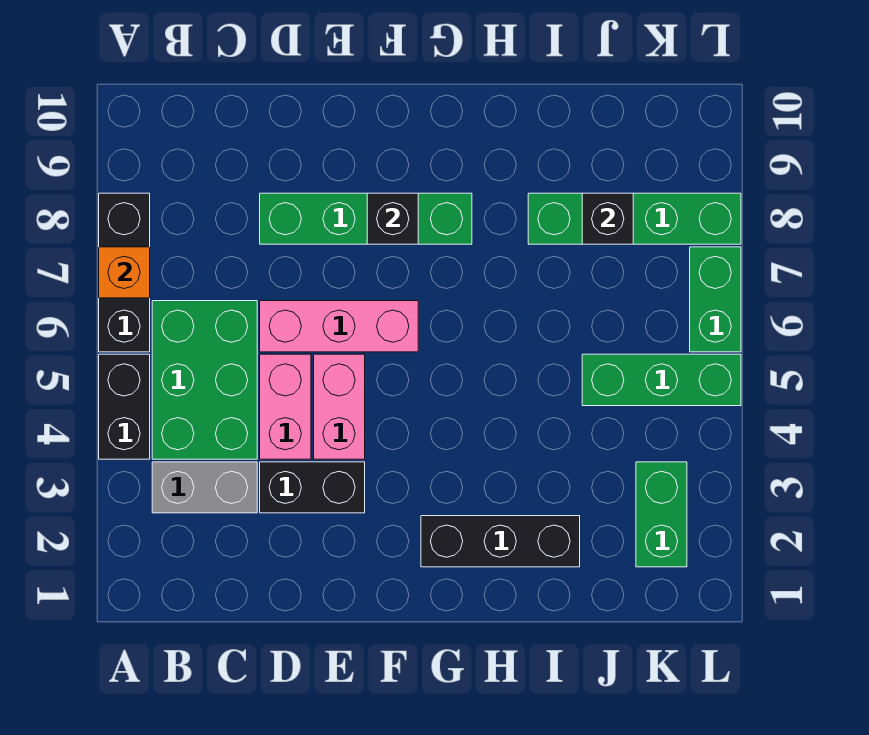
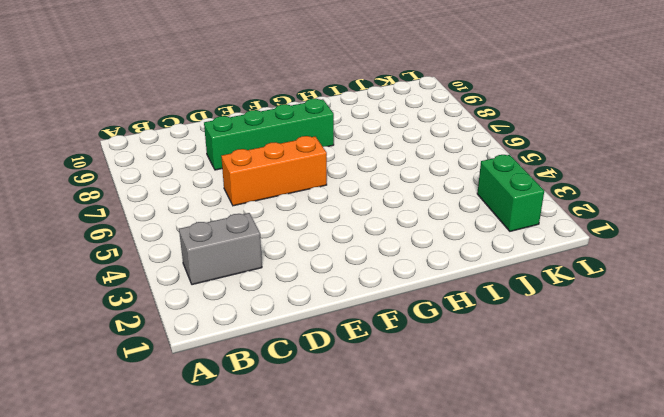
orange 1x3 brick [221,136,327,206] -> pink 1x3 brick [260,301,418,352]
none -> black 1x2 brick [99,354,150,459]
none -> black 1x3 brick [99,193,150,352]
none -> green 2x3 brick [152,301,257,459]

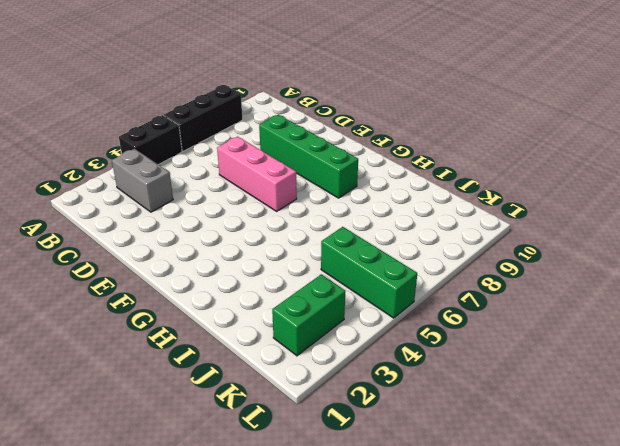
none -> green 2x3 brick [152,301,257,459]
none -> black 1x2 brick [260,462,365,513]
none -> pink 1x2 brick [260,354,311,459]

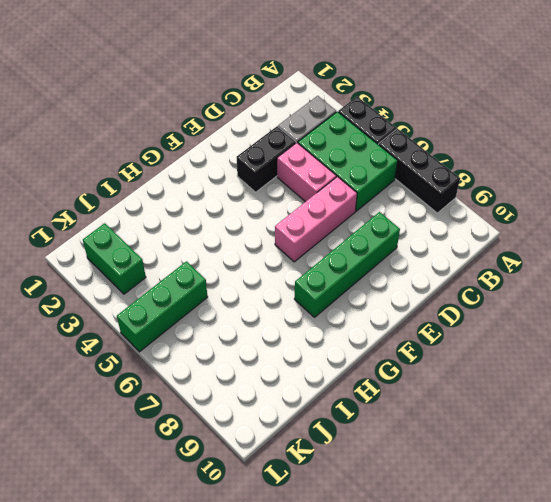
none -> pink 1x2 brick [314,354,365,459]
none -> black 1x3 brick [421,516,580,567]
none -> green 1x4 brick [528,193,741,244]

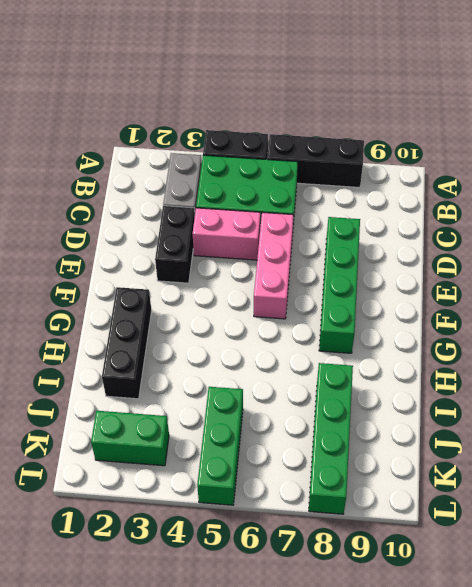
none -> pink 1x2 brick [314,354,365,459]
none -> green 1x2 brick [690,247,741,352]
none -> orange 1x1 brick [99,247,150,298]

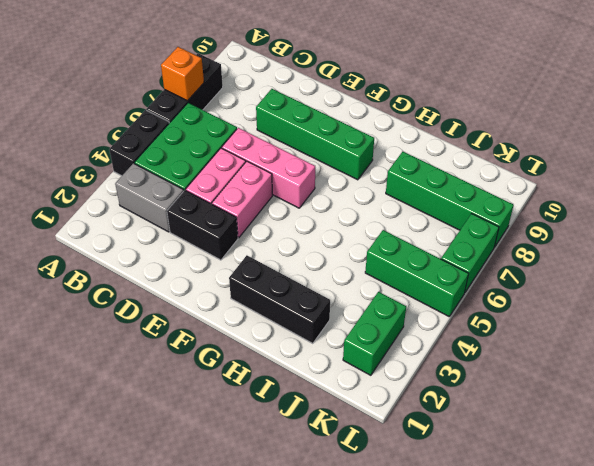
none -> black 1x1 brick [367,193,418,244]
none -> black 1x1 brick [582,193,633,244]

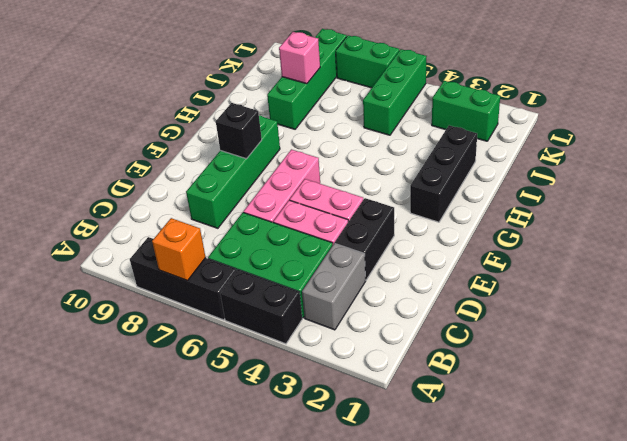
pink 1x1 brick [279,32,320,84] -> black 1x1 brick [582,193,633,244]

